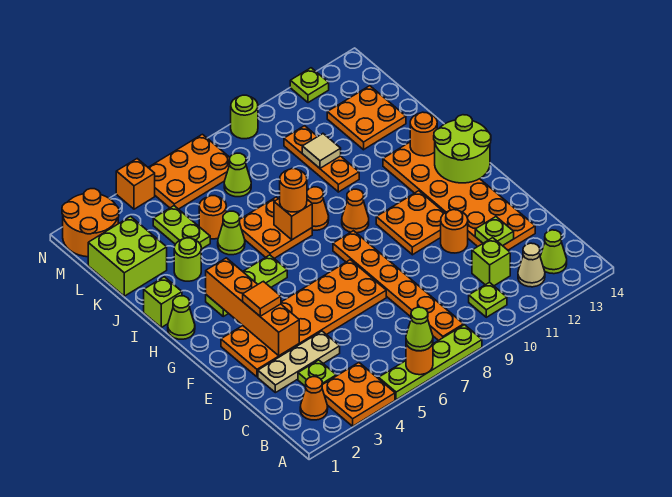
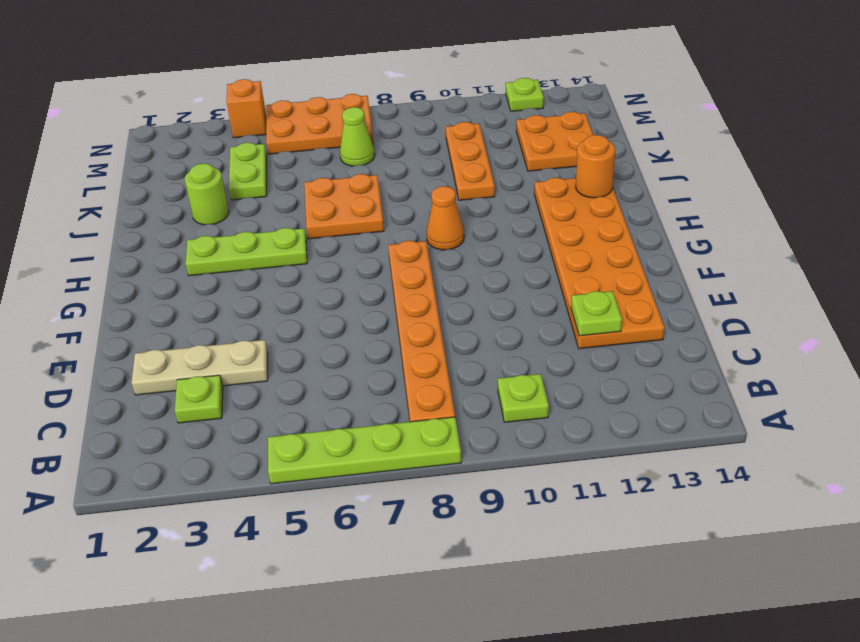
none -> orange 2x2 plate [322,363,395,426]
none -> orange 1x1 cone [300,377,328,420]
none -> tan 1x1 cone [518,243,545,287]
none -> lime 1x1 cone [540,230,567,274]

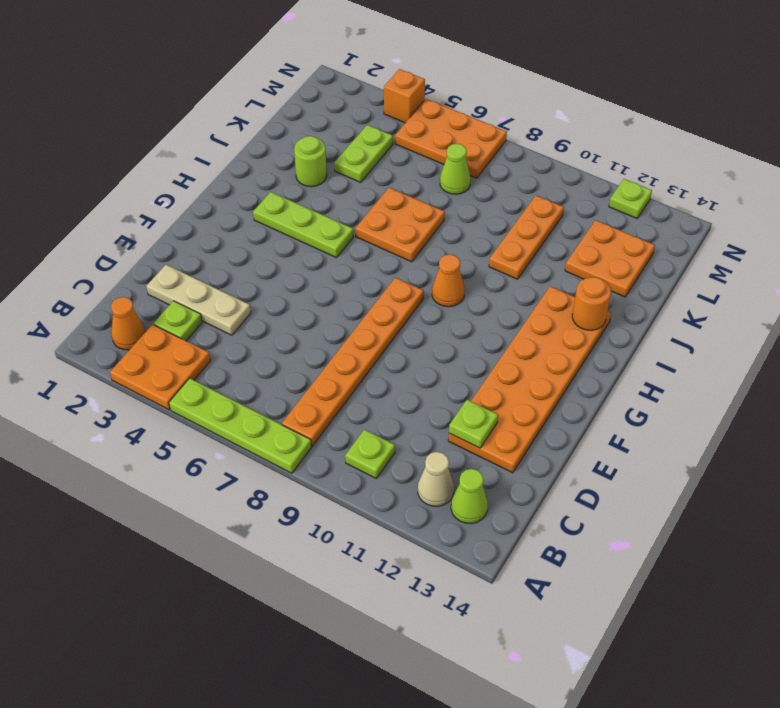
none -> lime 1x1 brick [472,238,510,286]
none -> orange 2x6 plate [221,260,386,377]
none -> orange 1x1 round brick [441,210,468,253]
none -> orange 2x2 plate [376,191,445,255]

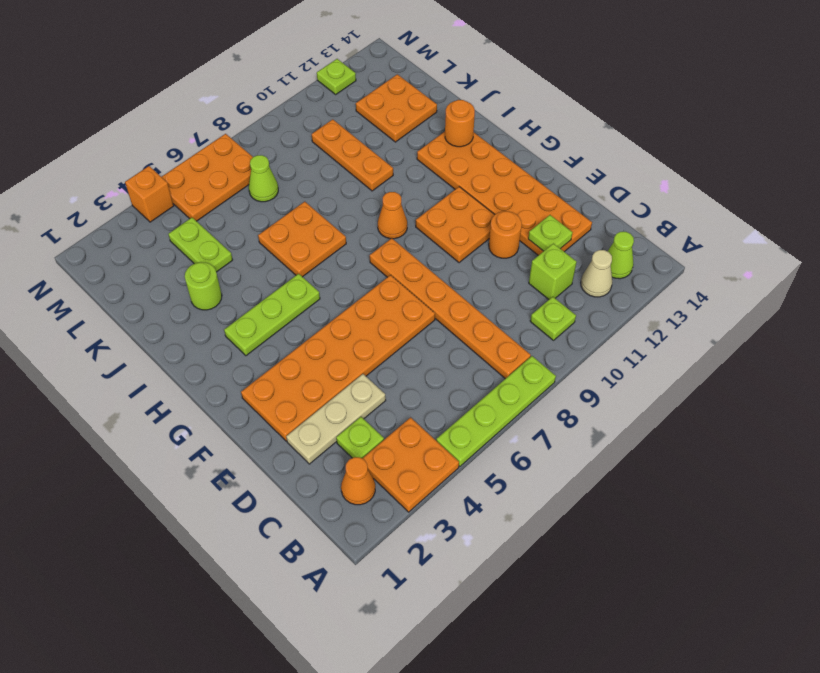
none -> lime 1x1 cone [168,296,195,339]
none -> lime 1x1 brick [144,277,182,327]
none -> orange 1x1 cone [307,187,329,230]
none -> lime 1x1 cone [218,211,245,255]

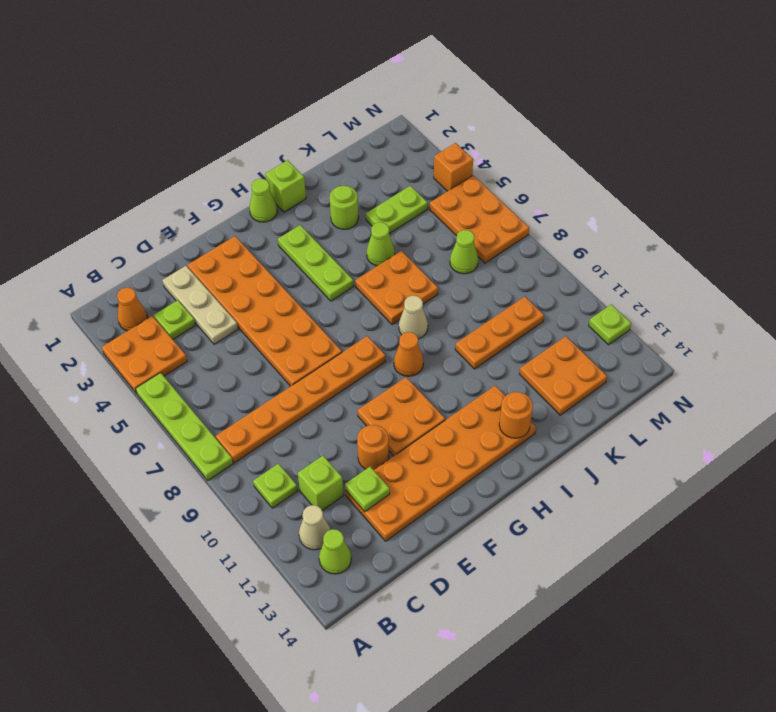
tan 1x1 cone [399,296,428,339] -> orange 1x1 cone [307,187,329,230]
none -> lime 2x2 brick [88,216,167,296]
none -> orange 1x1 round brick [199,196,226,239]
none -> orange 2x2 round brick [62,189,119,257]
none -> lime 1x1 round brick [231,95,258,139]

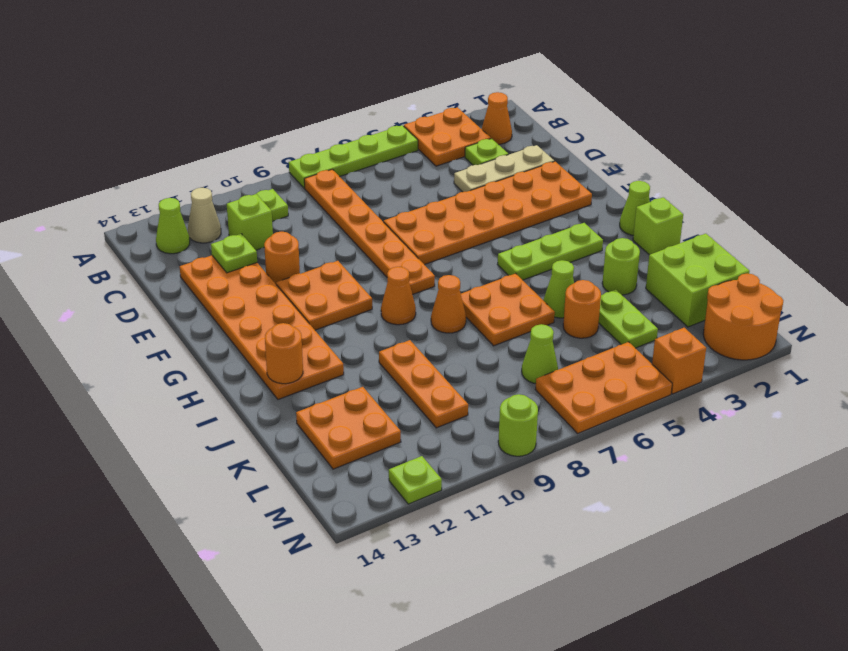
none -> orange 1x1 round brick [406,344,433,375]
none -> orange 1x4 brick [206,258,299,356]
none -> lime 2x2 round brick [434,115,491,183]
none -> orange 1x1 brick [274,198,312,240]

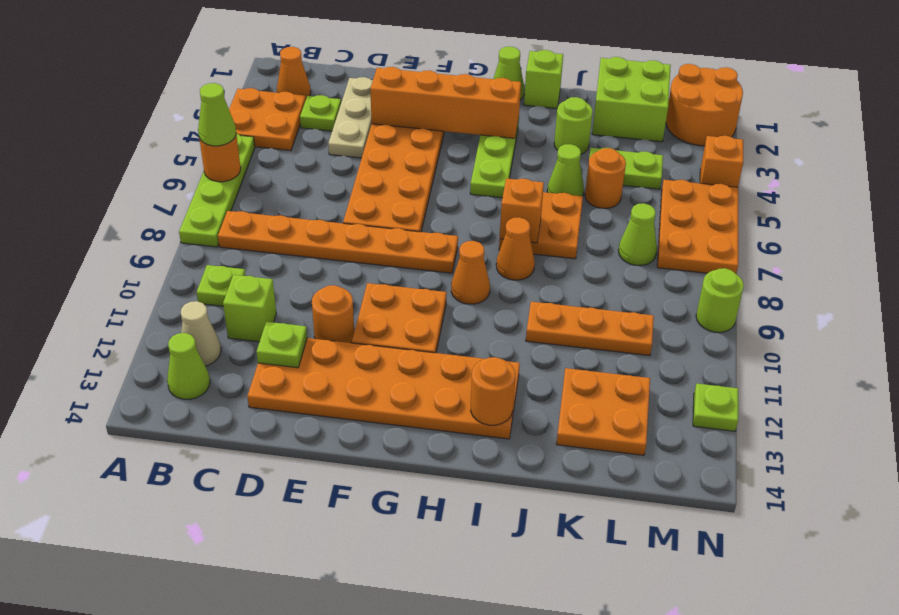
none -> lime 2x2 round brick [434,115,491,183]
none -> tan 1x1 tile [302,134,341,168]
none -> orange 1x1 tile [243,281,281,316]
none -> orange 1x1 round brick [280,169,307,212]

